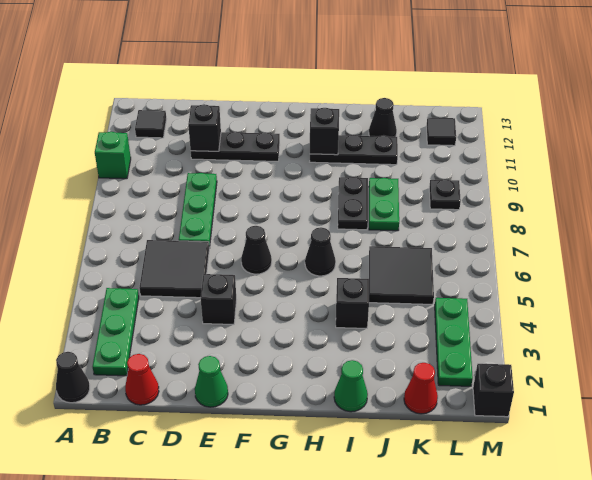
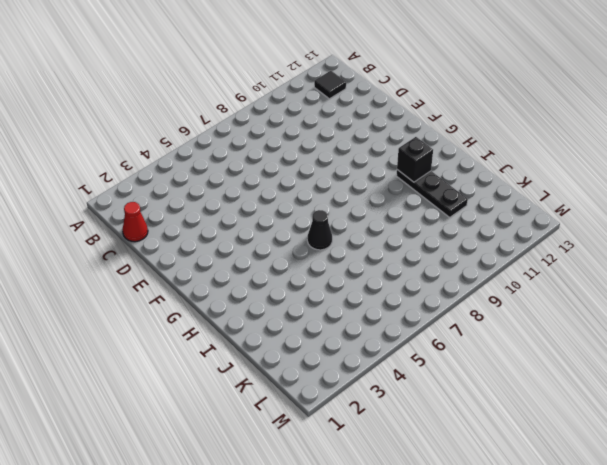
none -> black 1x1 cone [56,352,90,403]
none -> green 1x1 brick [95,132,131,179]
none -> green 1x3 plate [92,288,139,376]

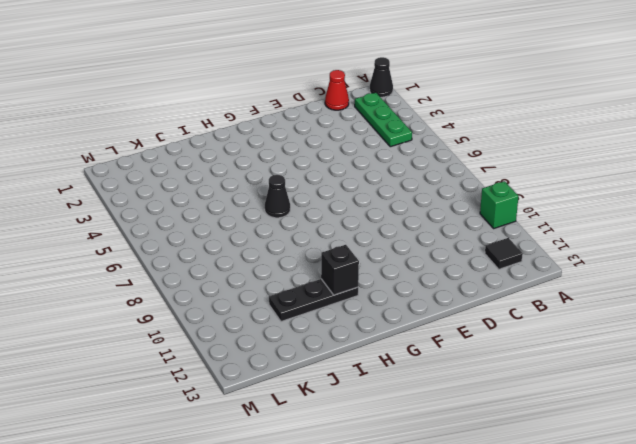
none -> black 2x2 tile [140,240,209,298]
none -> green 1x3 plate [179,173,217,248]
none -> black 1x3 plate [191,132,280,161]

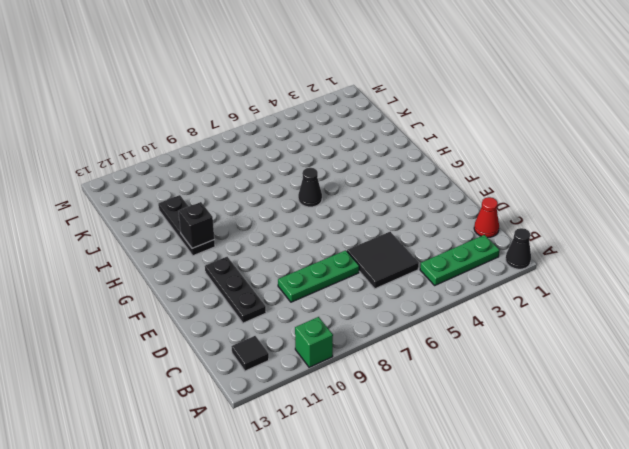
none -> green 1x1 cone [195,356,228,407]
none -> black 1x1 brick [201,274,236,325]
none -> black 1x1 cone [241,226,272,274]

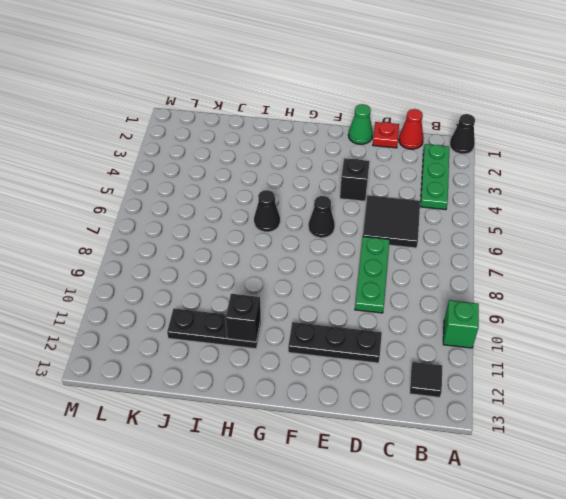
red 1x1 plate [373,122,399,148] -> none
none -> green 1x1 cone [334,360,368,412]
none -> black 1x1 brick [336,278,369,328]
none -> black 1x2 plate [338,177,368,230]

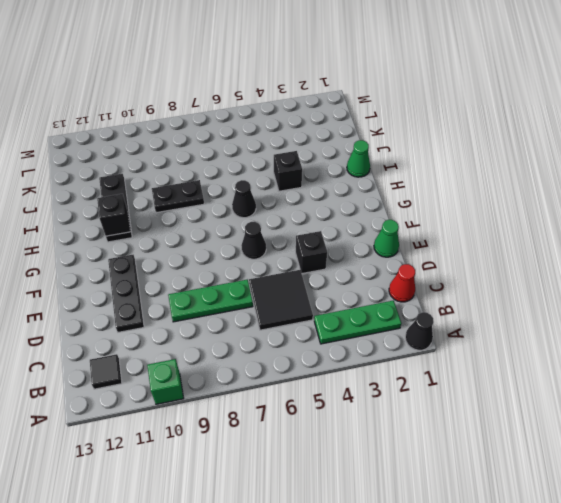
none -> black 2x2 tile [369,246,434,304]
none -> green 1x2 plate [369,178,399,231]
none -> black 1x1 cone [369,98,397,137]

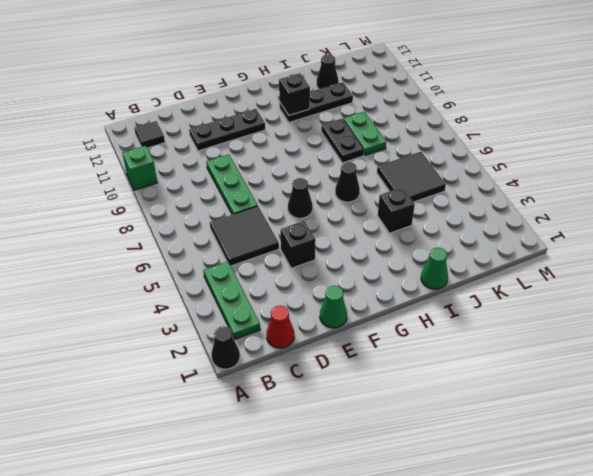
none -> red 1x1 cone [404,363,438,414]
none -> green 1x3 plate [435,298,473,386]
none -> black 1x1 plate [429,179,461,210]

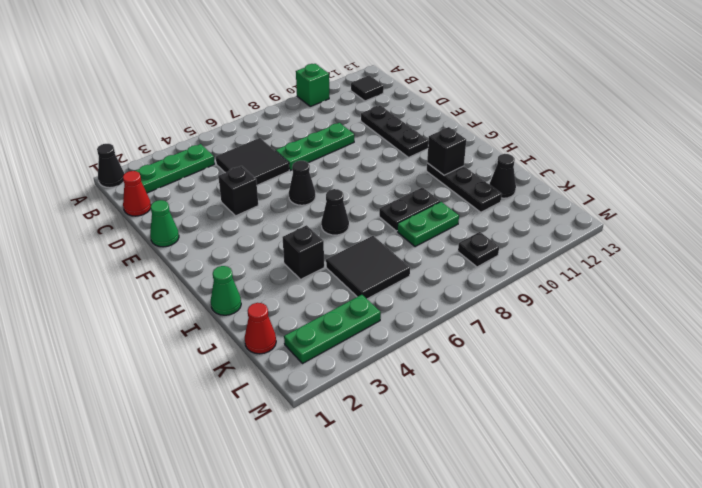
none -> black 1x1 tile [426,118,456,146]
none -> black 1x1 brick [473,364,514,417]
none -> black 1x1 brick [188,104,221,151]

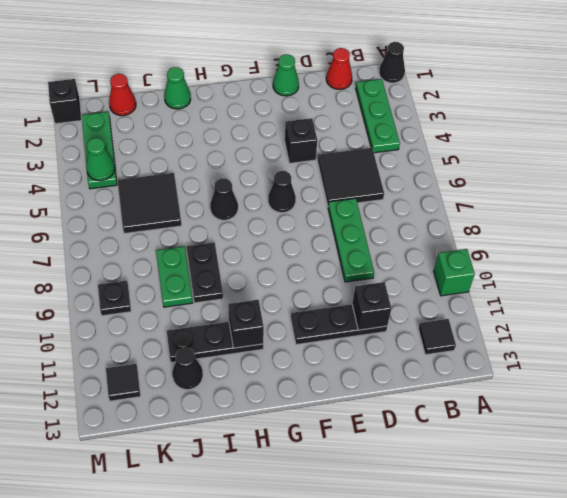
green 1x1 cone [86,138,115,180] -> none
none -> black 1x1 brick [336,278,369,328]

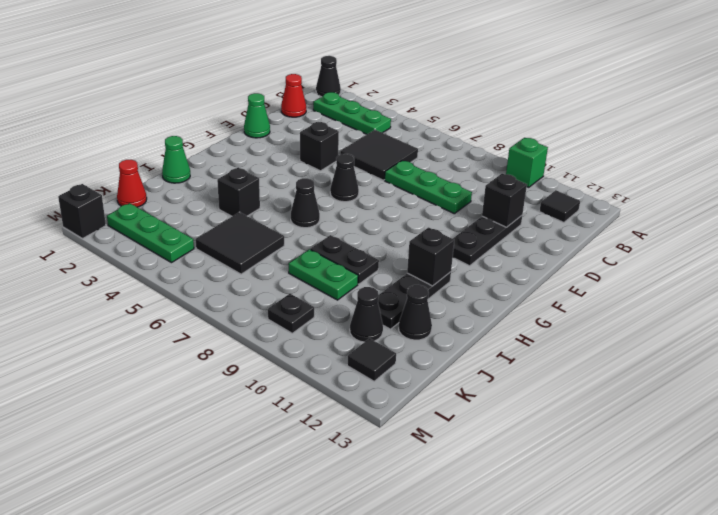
black 1x1 cone [350,287,383,342] -> none

